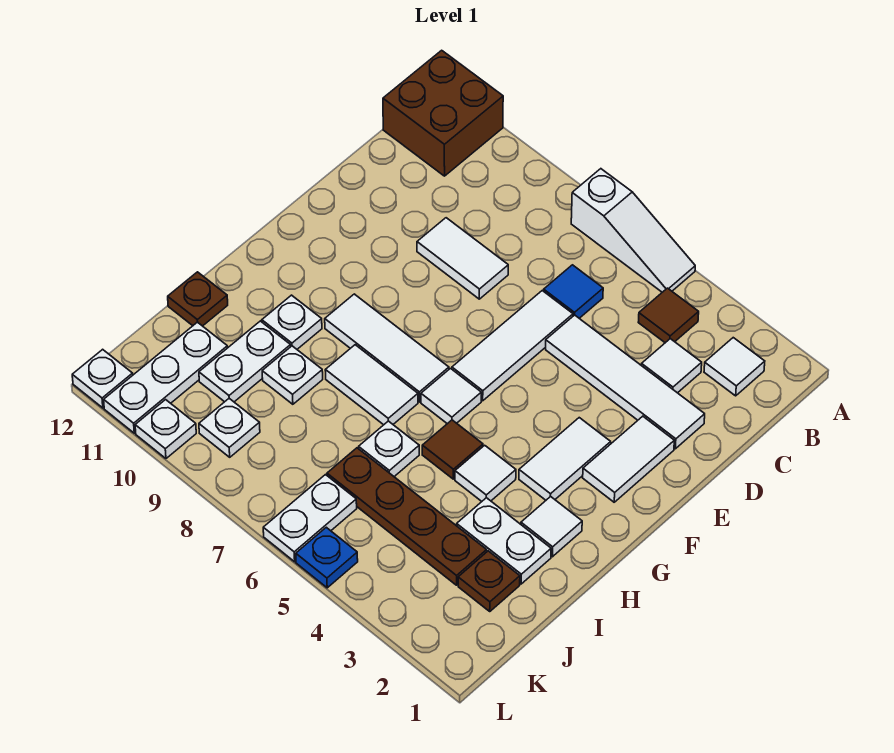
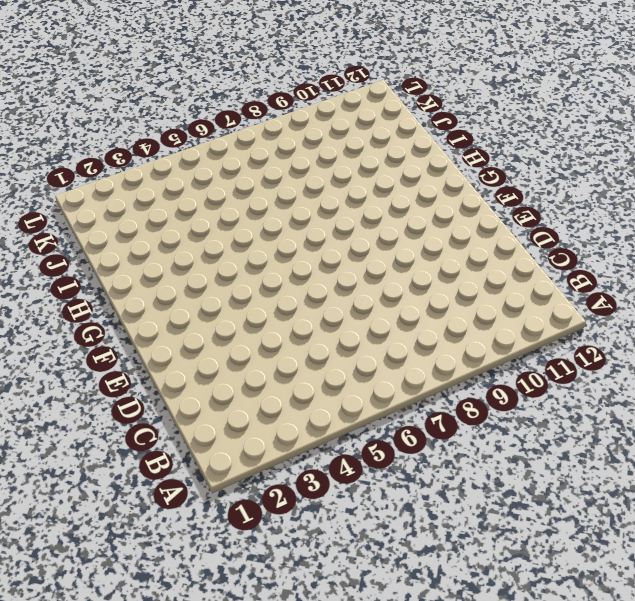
none -> white 1x3 slope [571,169,695,292]
none -> brown 2x2 brick [383,50,503,176]
none -> white 1x1 tile [704,338,765,396]
none -> brown 1x1 tile [638,288,699,343]

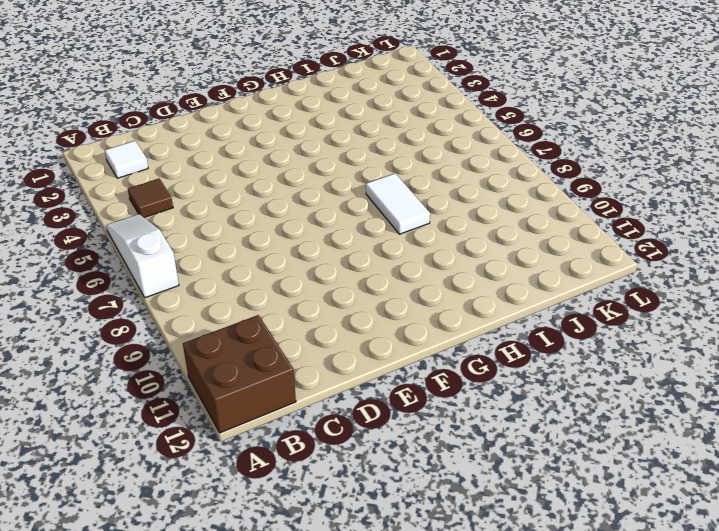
none -> white 1x1 tile [641,339,702,393]
none -> blue 1x1 tile [544,265,603,318]
none -> white 1x4 tile [546,315,705,449]
none -> white 1x3 tile [452,291,573,401]

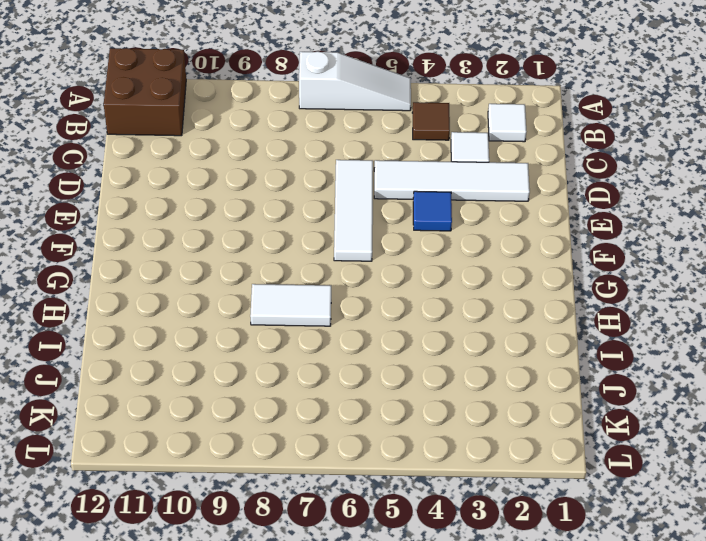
blue 1x1 tile [413,191,452,231] -> blue 1x1 tile moved to [544,265,603,318]
none -> white 1x2 tile [417,218,508,299]
none -> white 1x2 tile [583,416,674,502]
none -> white 1x2 tile [519,418,611,500]
none -> white 1x1 tile [421,369,481,424]

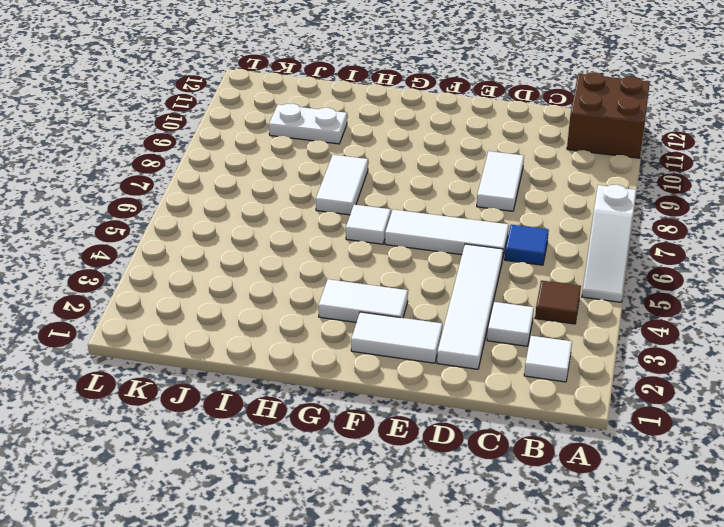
none -> white 1x3 tile [325,294,449,402]
none -> white 1x1 tile [521,497,582,557]
none -> white 1x1 tile [455,445,516,501]
none -> brown 1x1 tile [422,420,483,479]

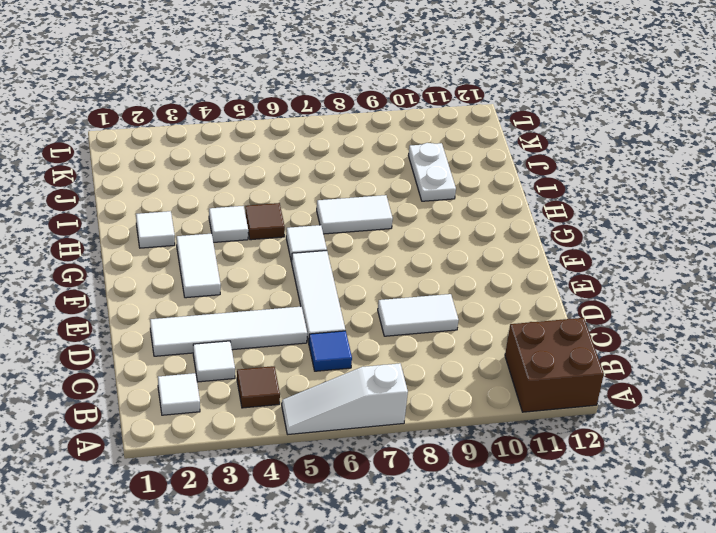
none -> white 1x2 tile [583,416,674,502]
none -> white 1x3 tile [325,294,449,402]
none -> white 1x1 plate [262,295,322,349]
none -> white 1x2 plate [457,498,551,584]

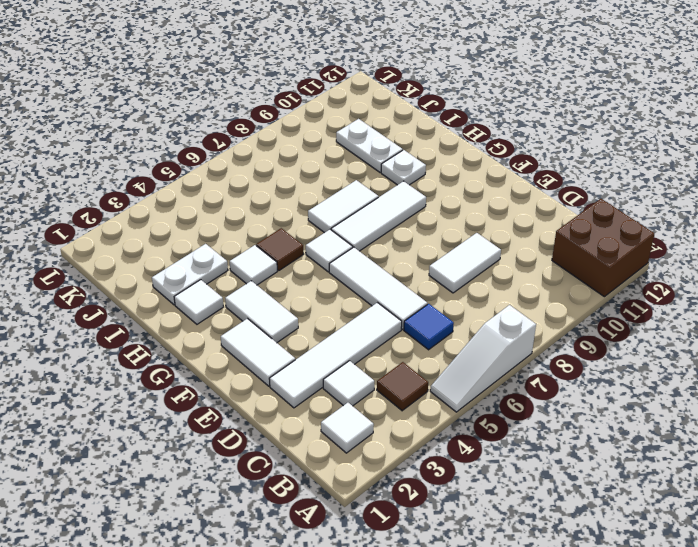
none -> white 1x1 plate [359,421,419,476]
none -> white 1x1 plate [262,346,323,404]
none -> brown 1x1 plate [168,272,228,326]
none -> brown 1x1 plate [458,551,520,611]

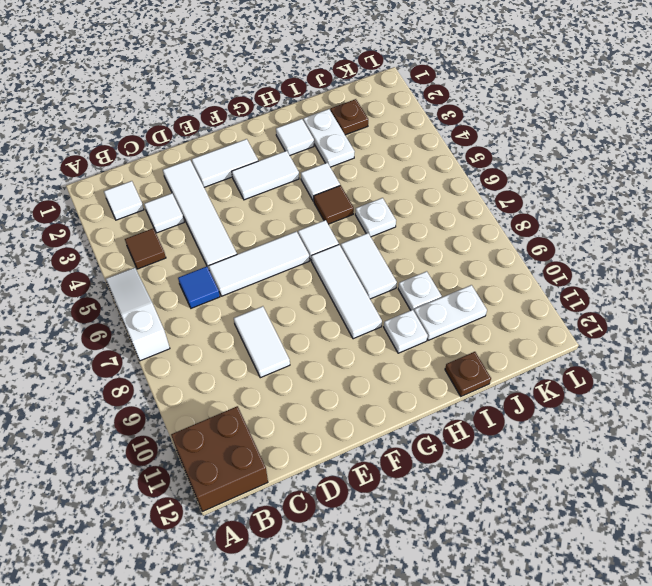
none -> brown 1x4 plate [327,448,487,585]
none -> white 1x3 plate [104,322,228,433]
none -> white 1x2 plate [263,475,357,562]
none -> white 1x1 plate [199,399,260,457]

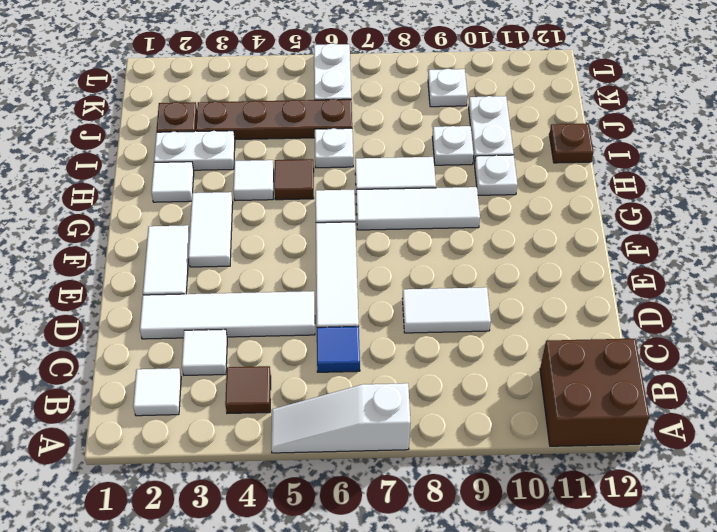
none -> white 1x3 plate [104,322,228,433]
none -> blue 1x1 plate [296,527,358,588]
none -> white 1x1 plate [135,400,196,458]
none -> white 1x1 plate [72,349,133,408]

